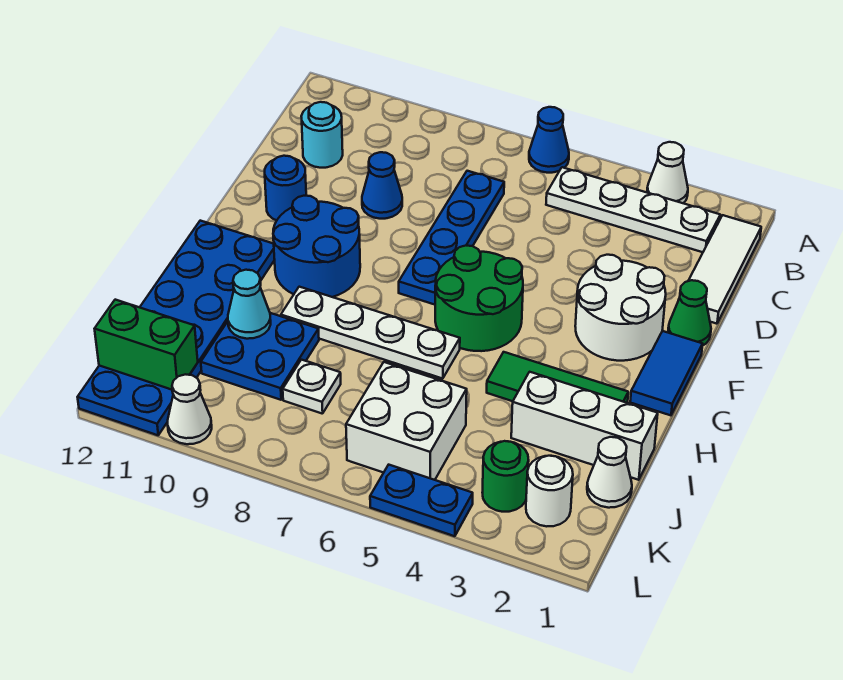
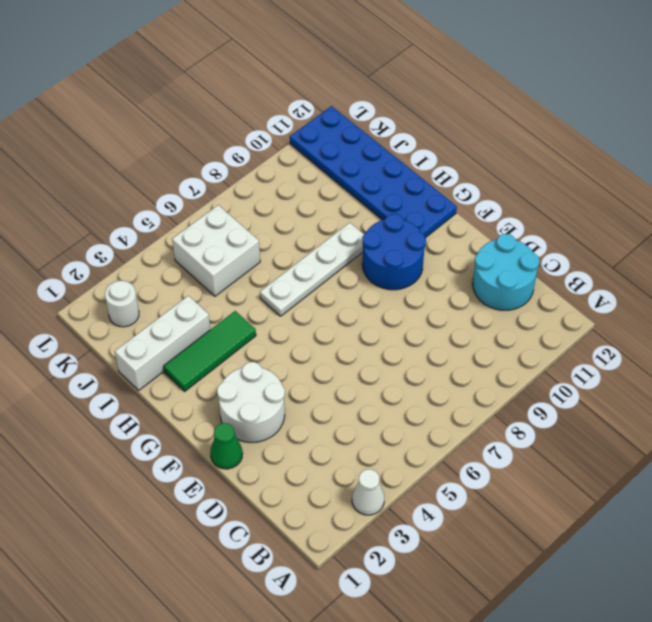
cyan 2x2 round brick [473,234,539,310] -> cyan 1x1 round brick [301,102,343,168]
none -> blue 1x1 cone [529,107,569,173]
none -> white 1x3 tile [688,215,761,324]
none -> white 1x4 plate [546,167,720,252]

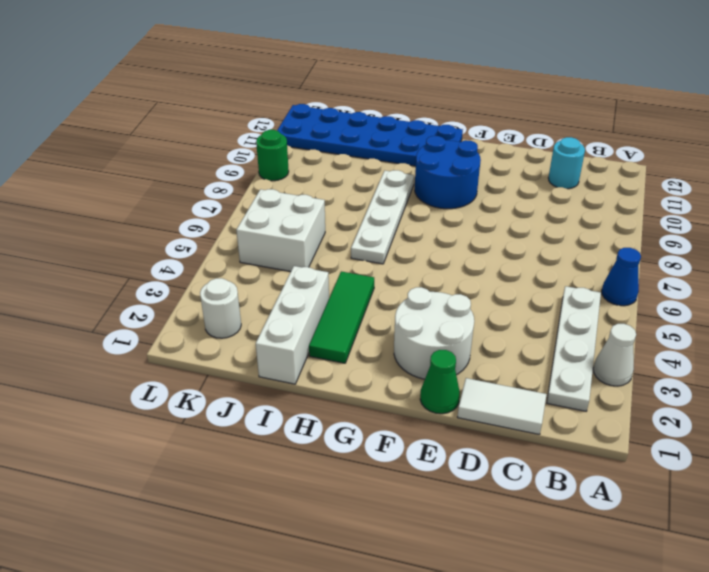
white 1x2 tile [458,378,547,435] -> white 1x3 tile [688,215,761,324]
green 1x1 round brick [256,130,289,181] -> green 1x1 round brick moved to [482,441,529,512]
none -> blue 1x4 plate [399,171,504,305]
none -> blue 1x1 cone [362,152,402,219]
none -> blue 1x1 round brick [265,156,306,220]

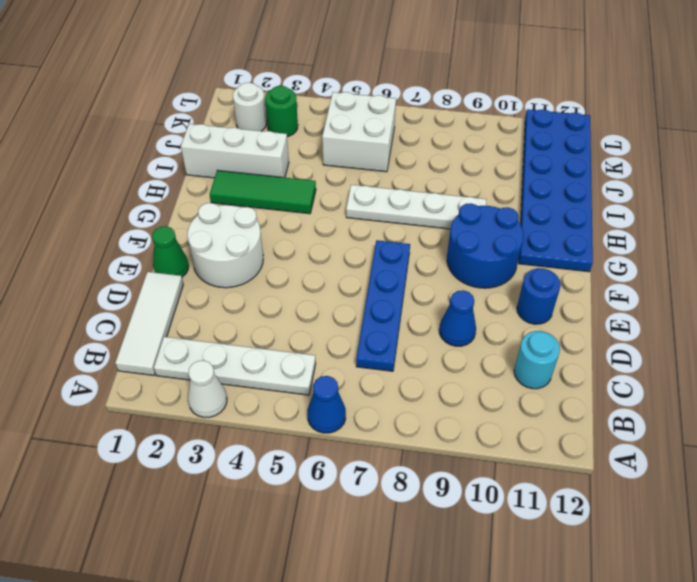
none -> blue 1x2 tile [630,331,703,415]
none -> green 2x2 round brick [435,246,523,351]
none -> blue 2x2 plate [201,313,319,400]

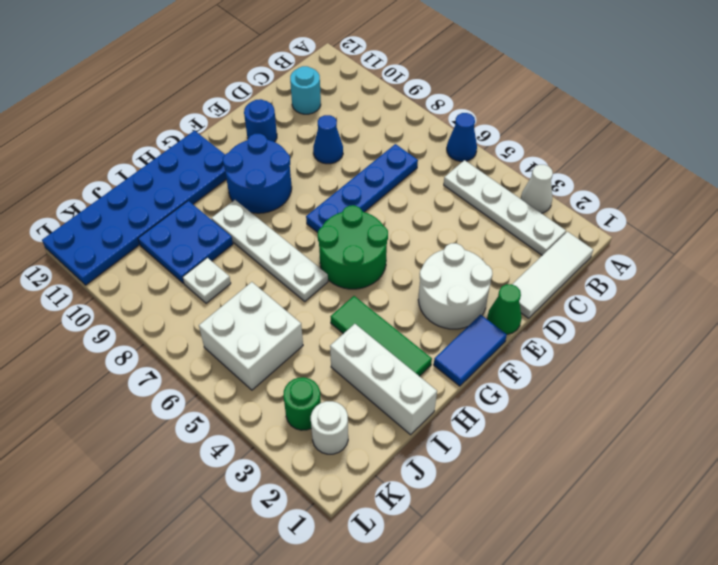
none -> white 1x1 cone [587,437,632,508]
none -> blue 1x2 plate [370,465,473,536]
none -> white 1x1 cone [168,374,212,444]

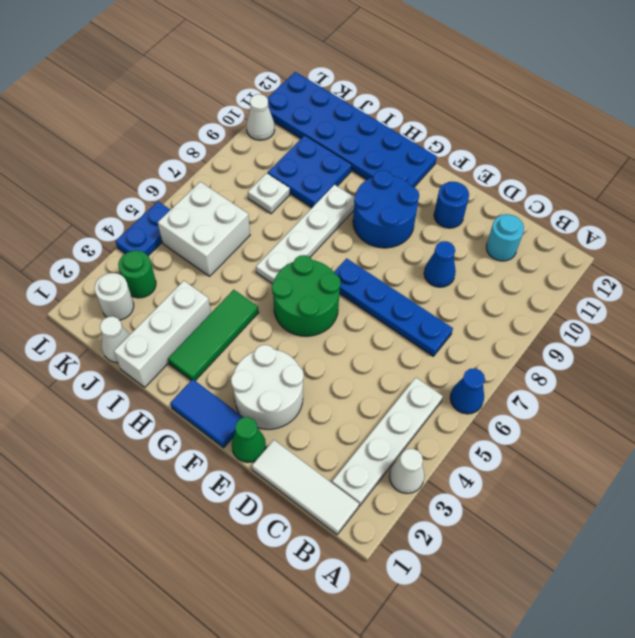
none -> cyan 1x1 cone [228,270,271,339]
none -> green 1x2 brick [95,300,198,390]

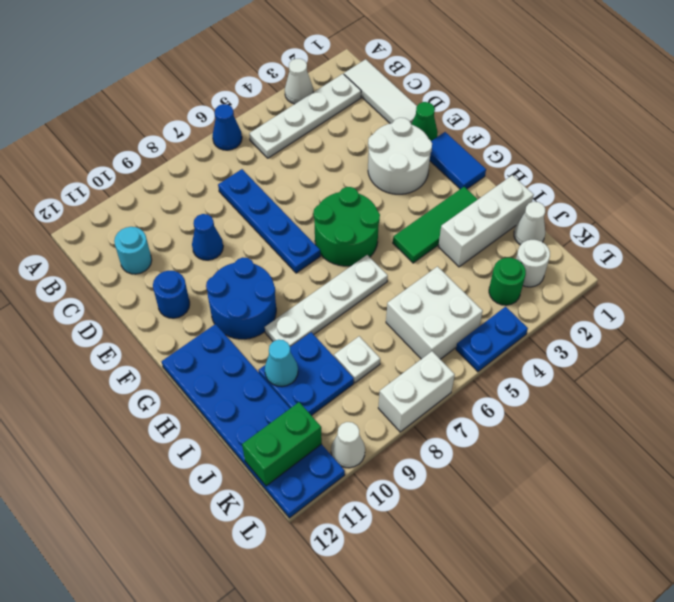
white 1x2 brick [378,351,455,432] -> none

